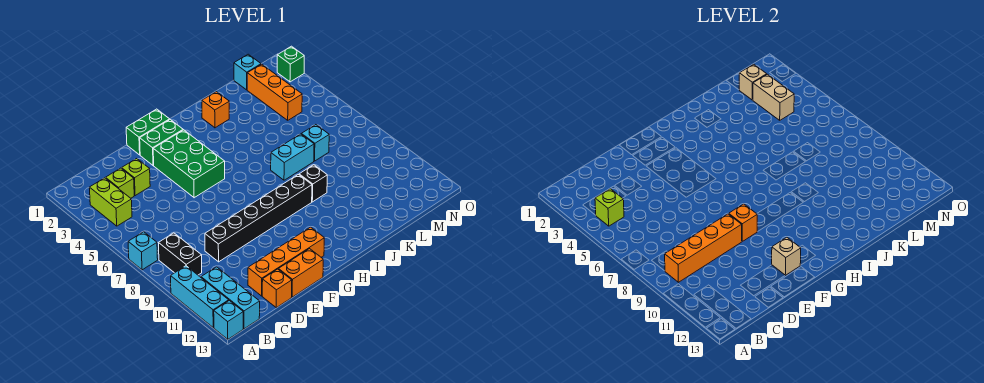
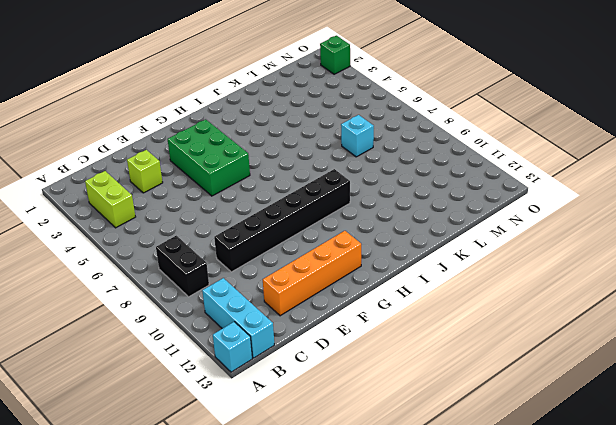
none -> cyan 1x1 brick [128,232,158,270]
none -> cyan 1x3 brick [171,266,229,327]
none -> lime 1x1 brick [106,168,134,198]

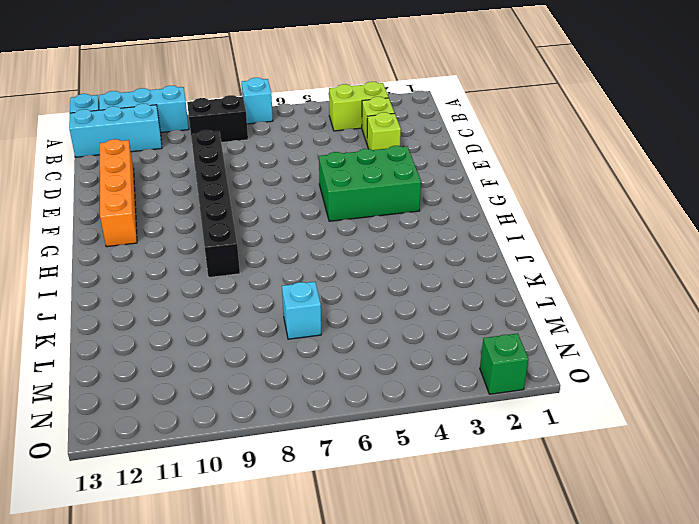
none -> orange 1x1 brick [262,269,292,308]
none -> orange 1x2 brick [279,249,323,297]
none -> green 1x2 brick [126,109,170,155]

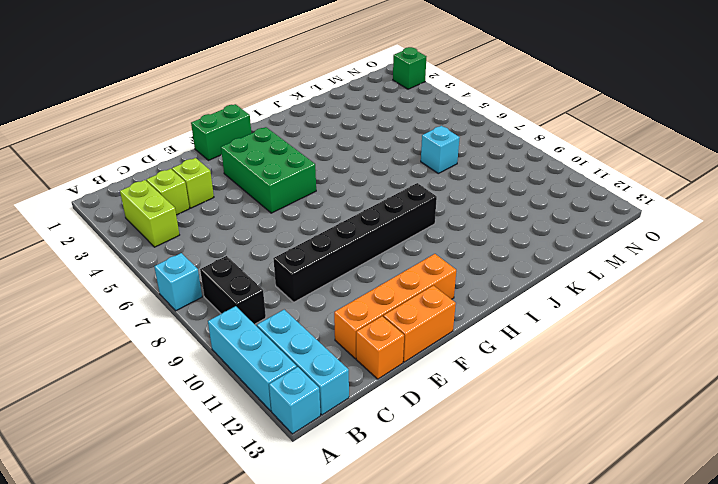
none -> green 1x2 brick [140,120,183,166]
none -> orange 1x1 brick [202,92,229,128]
none -> cyan 1x2 brick [271,134,314,180]

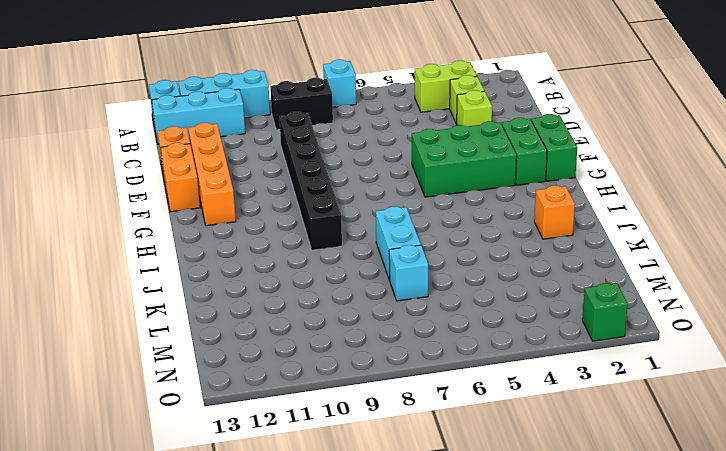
none -> black 1x1 brick [299,165,327,202]
none -> cyan 1x1 brick [234,54,261,90]
none -> orange 1x3 brick [247,64,302,120]

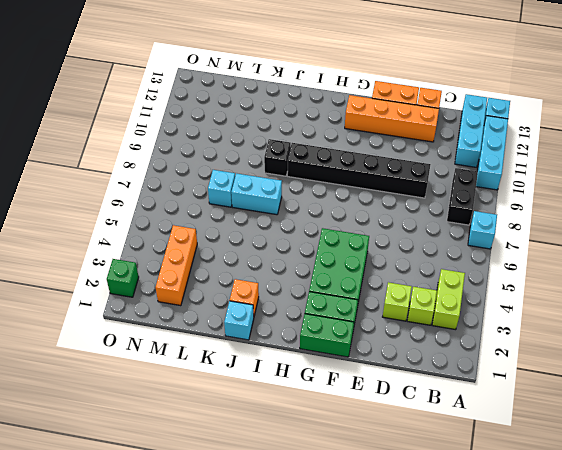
cyan 1x1 brick [224,301,254,340] -> cyan 1x1 brick moved to [234,54,261,90]
none -> lime 1x1 brick [595,189,624,226]
none -> orange 1x4 brick [665,214,742,282]
none -> orange 1x1 brick [729,204,757,241]

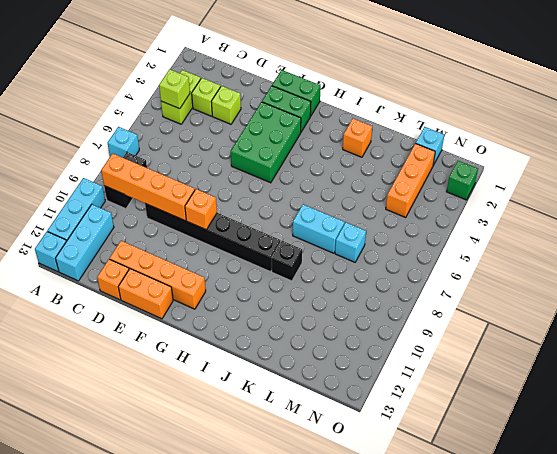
none -> tan 1x1 brick [772,237,801,275]
none -> tan 1x1 brick [739,64,767,100]
none -> tan 1x2 brick [753,74,794,120]

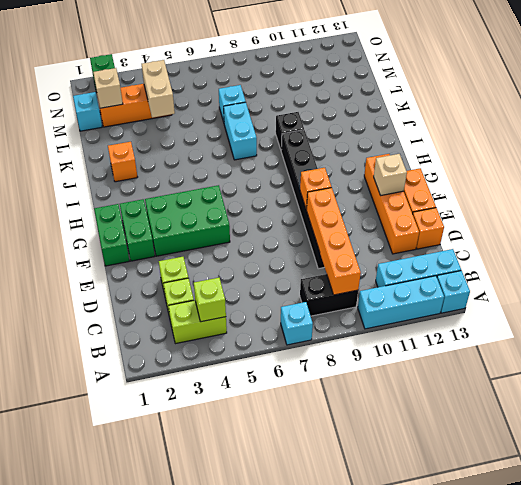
tan 1x2 brick [142,60,175,118] -> tan 1x2 brick turned to [753,74,794,120]

